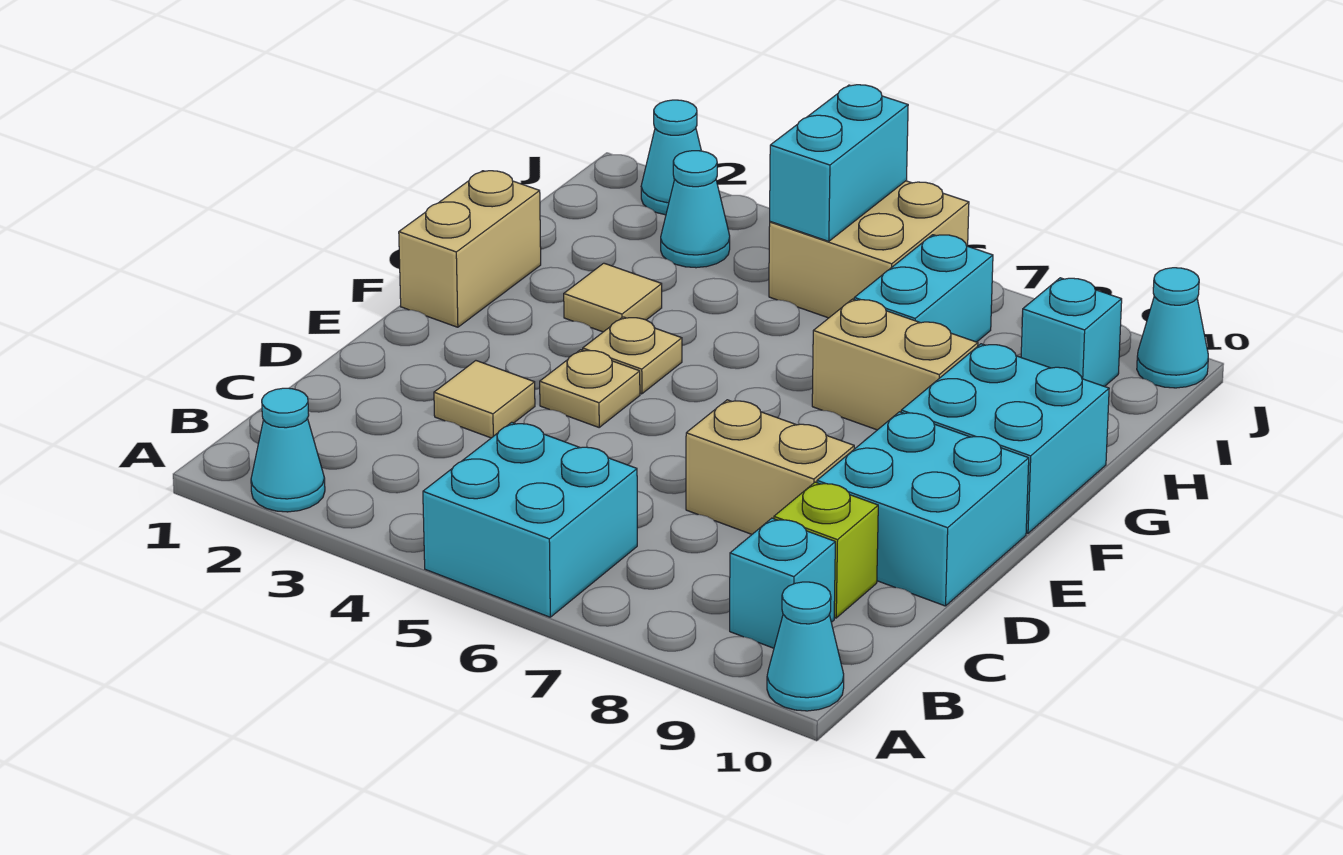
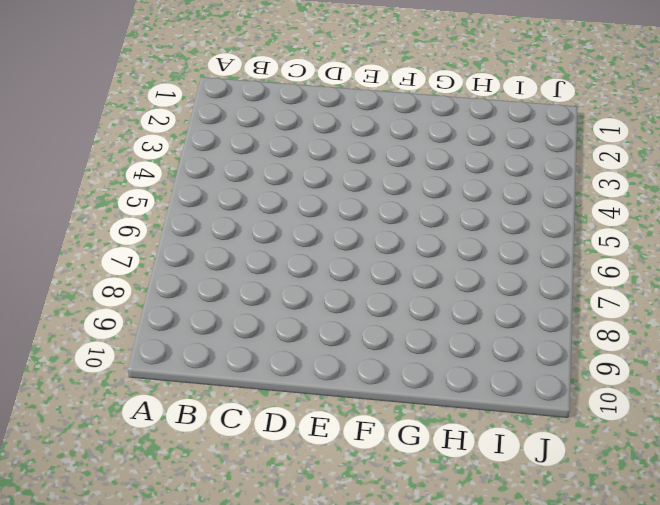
none -> cyan 1x1 cone [251,388,325,512]
none -> cyan 2x2 brick [423,422,637,617]
none -> cyan 1x1 cone [767,582,844,711]

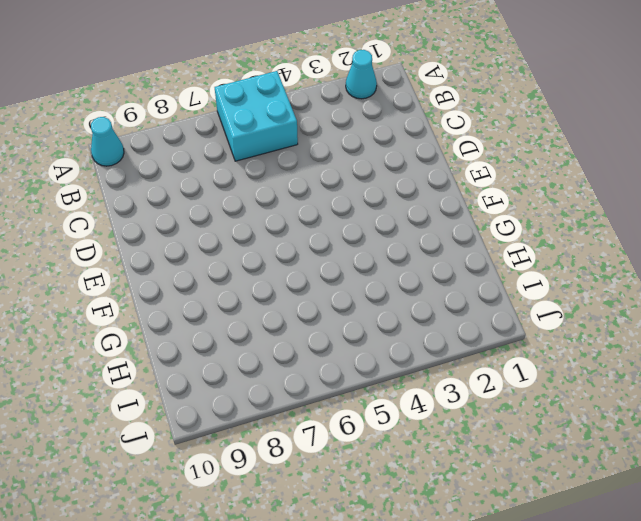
none -> cyan 1x1 brick [730,518,835,648]
none -> lime 1x1 brick [774,482,878,618]
none -> tan 1x1 tile [434,361,535,438]

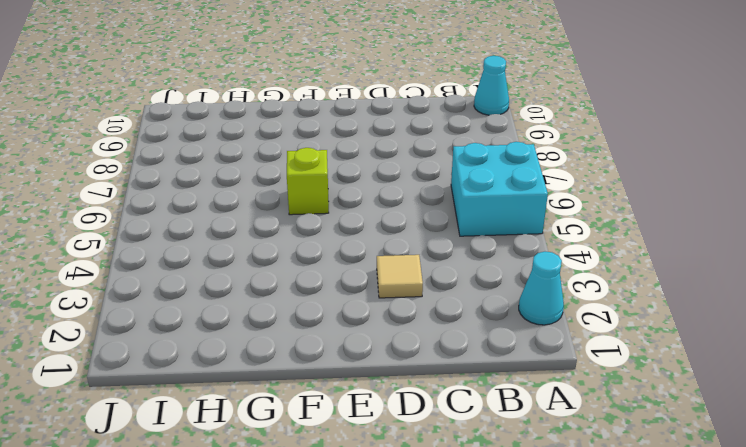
lime 1x1 brick [287,148,329,215] -> lime 1x1 brick moved to [774,482,878,618]
none -> cyan 1x1 brick [730,518,835,648]
none -> tan 1x2 brick [686,400,854,534]
none -> cyan 2x2 brick [817,412,1029,606]

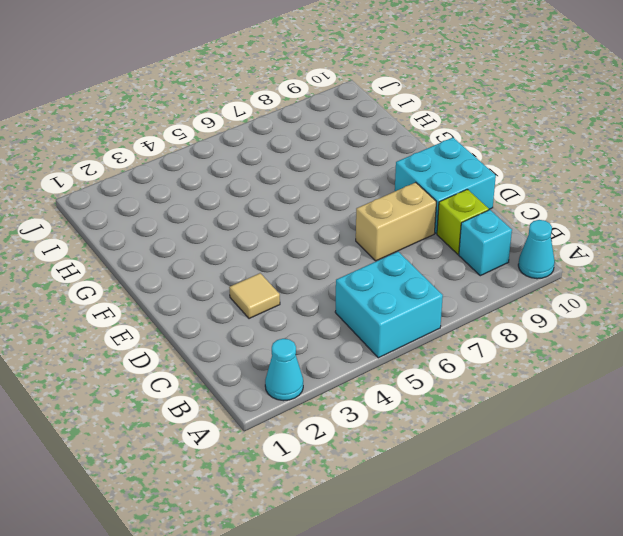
none -> tan 1x1 plate [540,350,640,427]
none -> tan 1x2 brick [399,171,541,327]
none -> tan 1x1 plate [583,317,682,394]

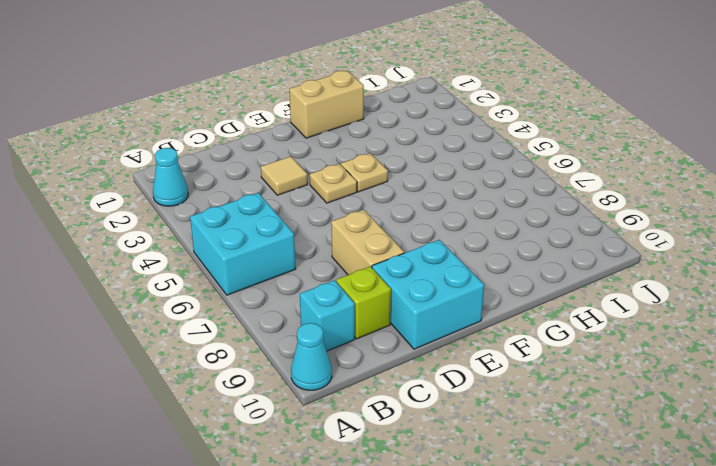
none -> cyan 2x2 brick [901,344,1109,533]
none -> tan 1x1 tile [564,263,662,332]
none -> tan 1x2 brick [812,299,978,430]

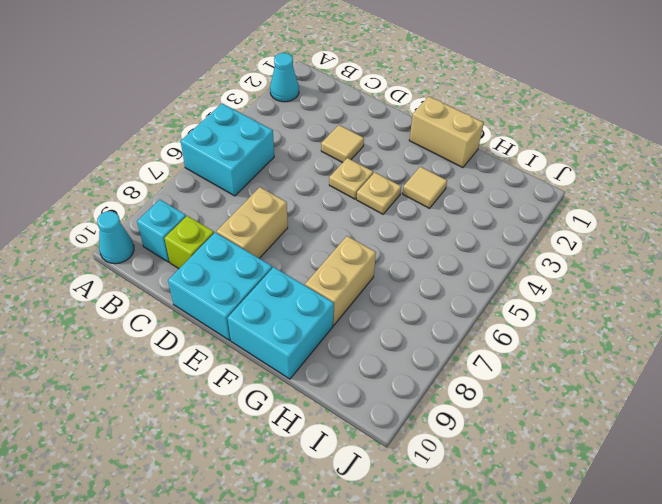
none -> cyan 1x2 brick [854,235,993,342]
none -> cyan 1x1 cone [661,151,730,268]
none -> tan 2x2 brick [769,181,969,318]

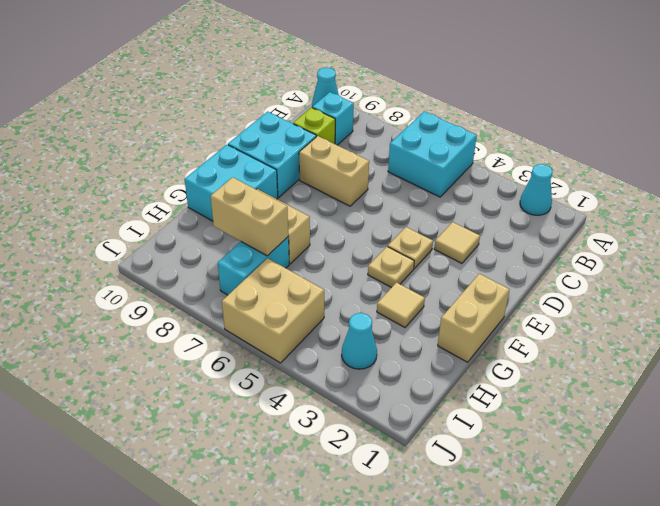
tan 1x2 brick [211,177,288,256] -> none
none -> cyan 1x1 brick [1021,278,1122,387]
none -> cyan 1x1 cone [641,100,701,215]
none -> cyan 1x1 cone [1137,268,1208,388]

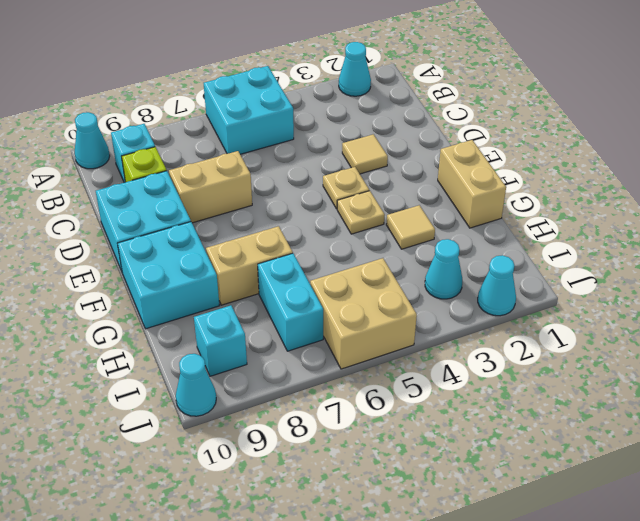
none -> cyan 1x2 brick [770,85,908,241]

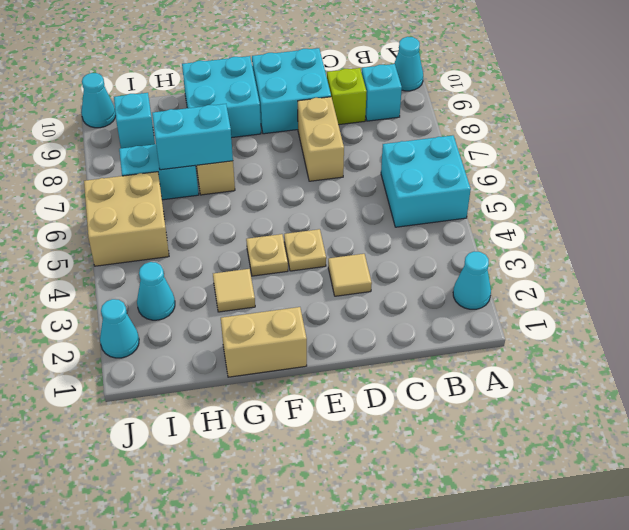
cyan 1x2 brick [152,104,233,170] -> cyan 1x2 brick moved to [770,85,908,241]

